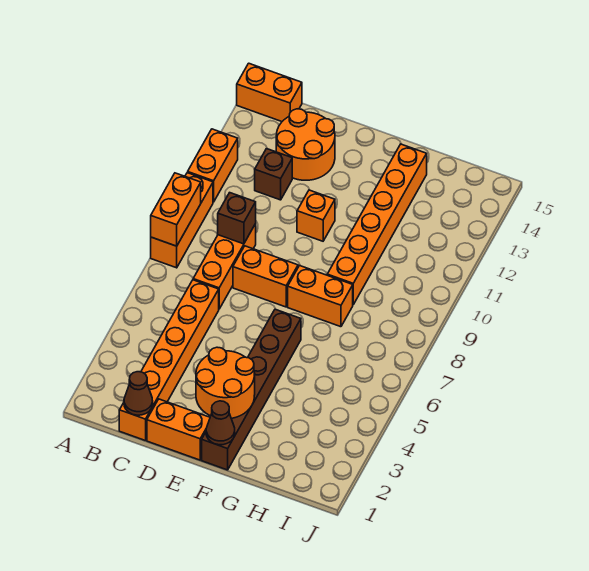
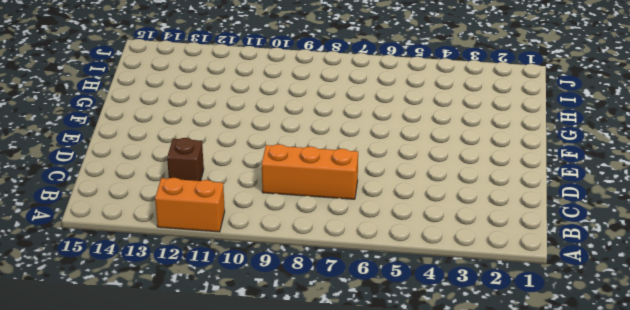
none -> orange 1x3 brick [151,173,213,268]
none -> orange 1x2 brick [237,63,302,122]
none -> orange 1x6 brick [119,280,219,441]

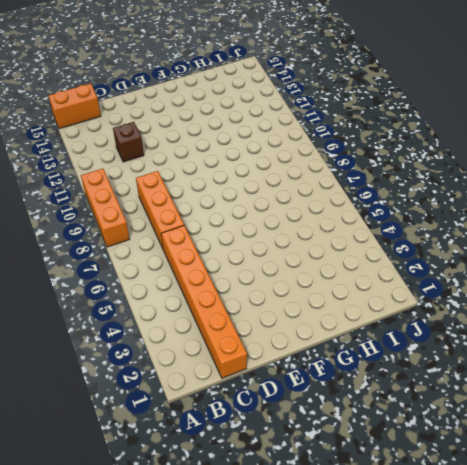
none -> orange 1x2 brick [188,129,238,202]
none -> orange 2x2 round brick [276,109,335,180]
none -> orange 1x2 brick [147,399,210,460]

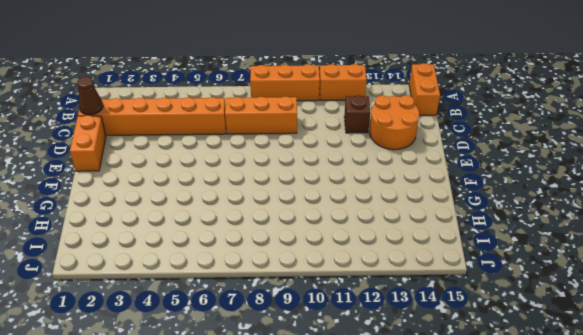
none -> orange 1x2 brick [233,246,298,307]
none -> orange 1x1 brick [297,190,335,241]
none -> brown 1x6 brick [202,309,301,470]

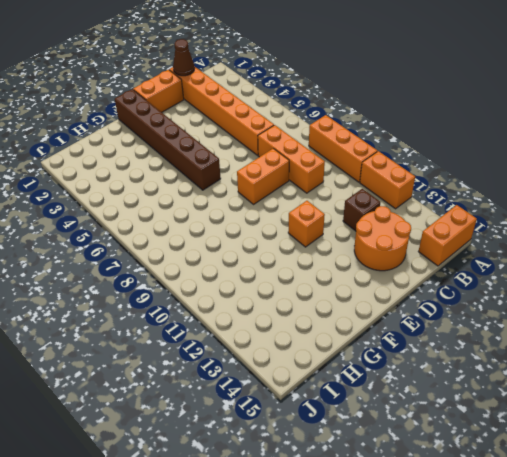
none -> orange 1x2 brick [288,266,353,327]
none -> orange 1x6 brick [327,144,427,305]
none -> orange 1x2 brick [151,173,201,246]

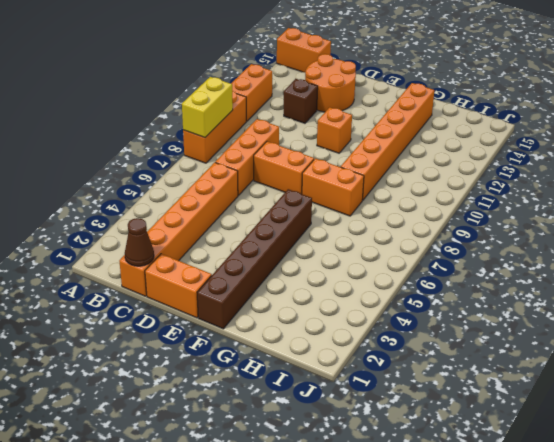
yellow 1x2 brick [182,77,233,138] -> orange 1x2 brick [151,173,201,246]
none -> brown 1x1 brick [218,193,256,244]
none -> orange 2x2 round brick [196,347,255,419]
none -> brown 1x1 cone [206,401,235,445]

